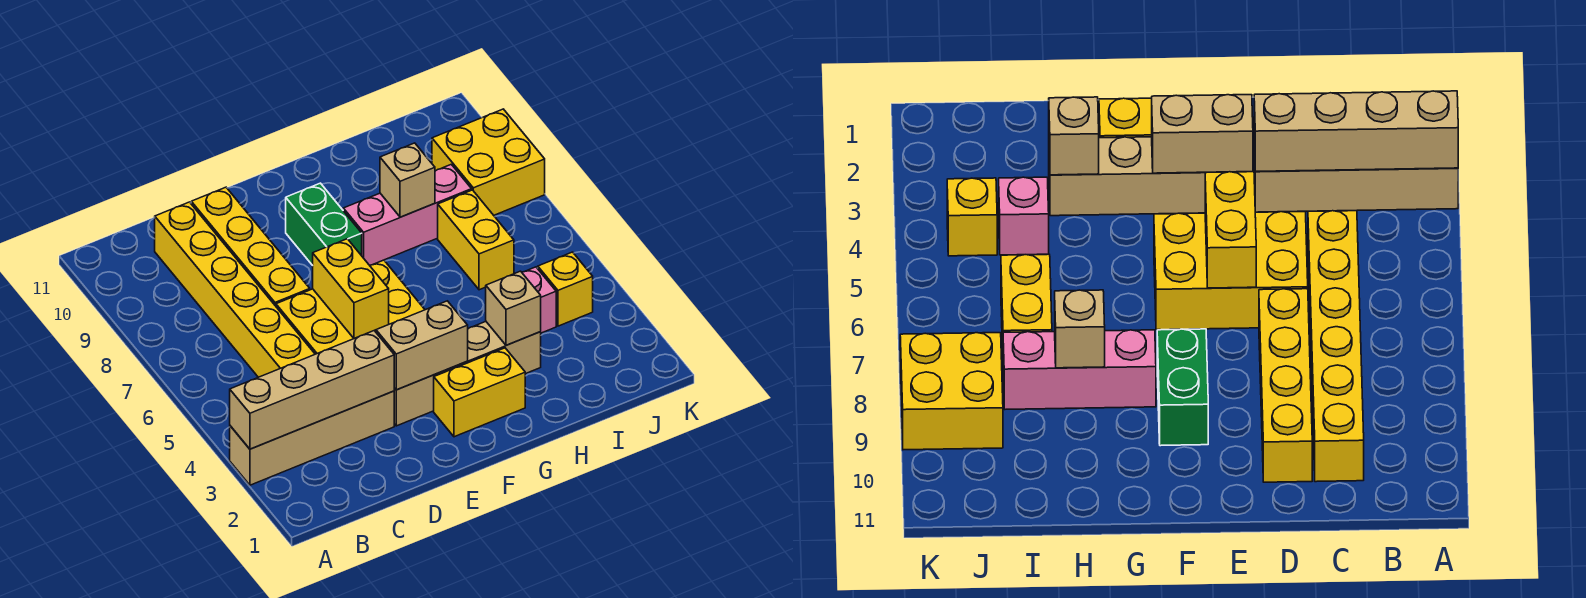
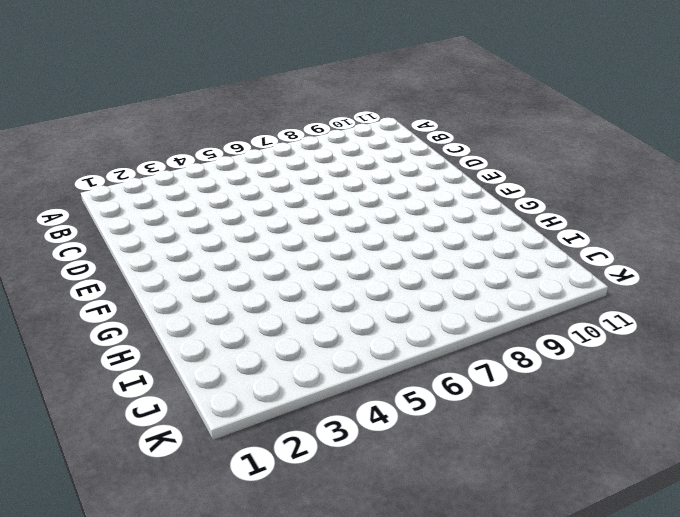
none -> tan 1x4 brick [230,391,394,485]
none -> yellow 1x6 brick [155,202,315,377]
none -> yellow 2x3 brick [276,260,425,354]

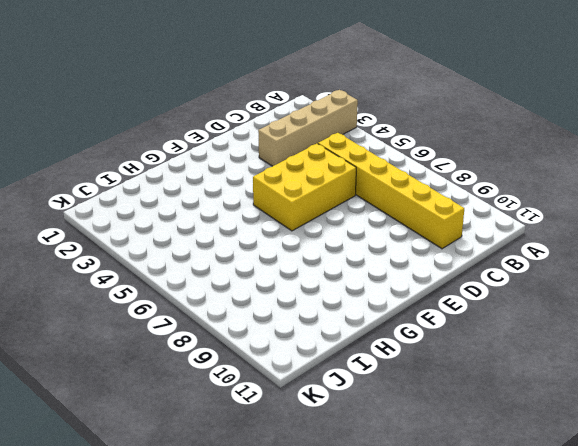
none -> yellow 1x4 brick [191,187,310,306]
none -> tan 1x4 brick [394,322,541,426]
none -> yellow 1x2 brick [434,348,525,437]

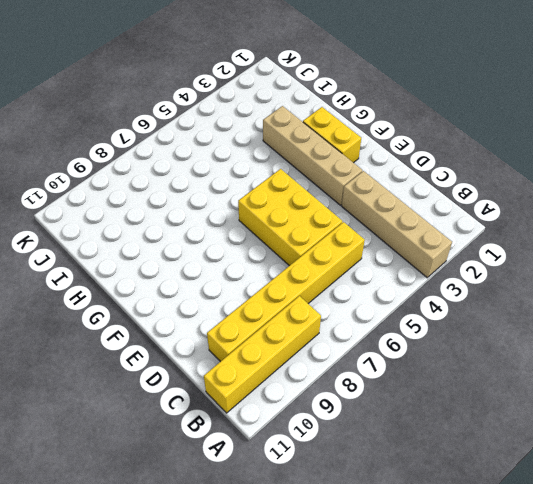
yellow 1x4 brick [204,296,321,413] -> yellow 1x4 brick moved to [191,187,310,306]
none -> green 1x2 brick [286,183,362,265]
none -> pink 1x3 brick [343,164,472,265]
none -> pink 1x1 brick [522,267,556,333]

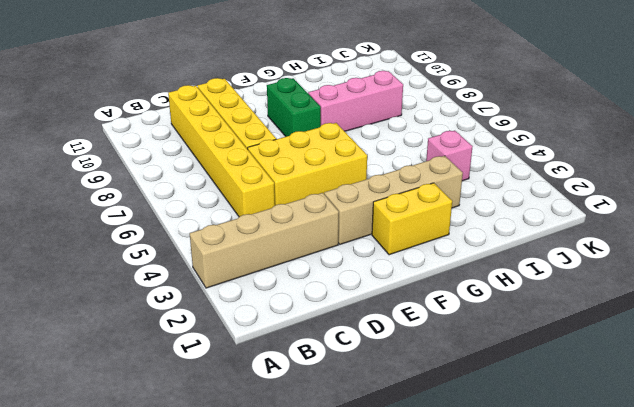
none -> yellow 1x2 brick [438,190,514,290]
none -> yellow 1x1 brick [537,252,593,326]
none -> yellow 2x2 brick [432,109,545,215]

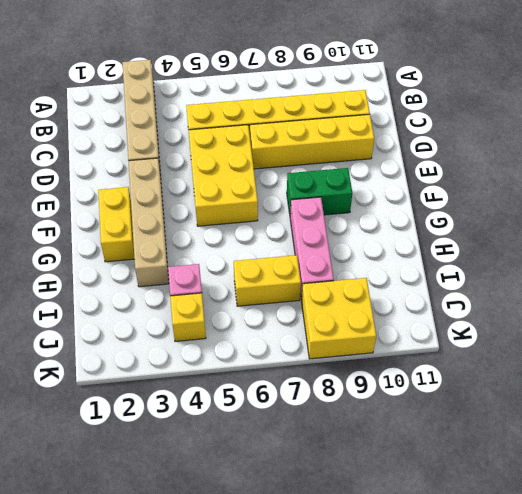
none -> tan 1x4 brick [230,330,394,449]
none -> tan 1x2 brick [376,301,468,390]
none -> yellow 1x2 brick [313,239,389,338]

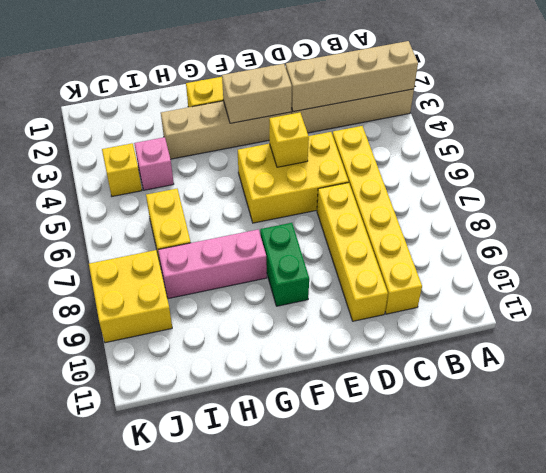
yellow 1x1 brick [269,112,309,167] -> yellow 1x2 brick [313,239,389,338]
none -> tan 1x1 brick [486,271,541,345]
none -> tan 1x1 brick [380,143,435,217]

